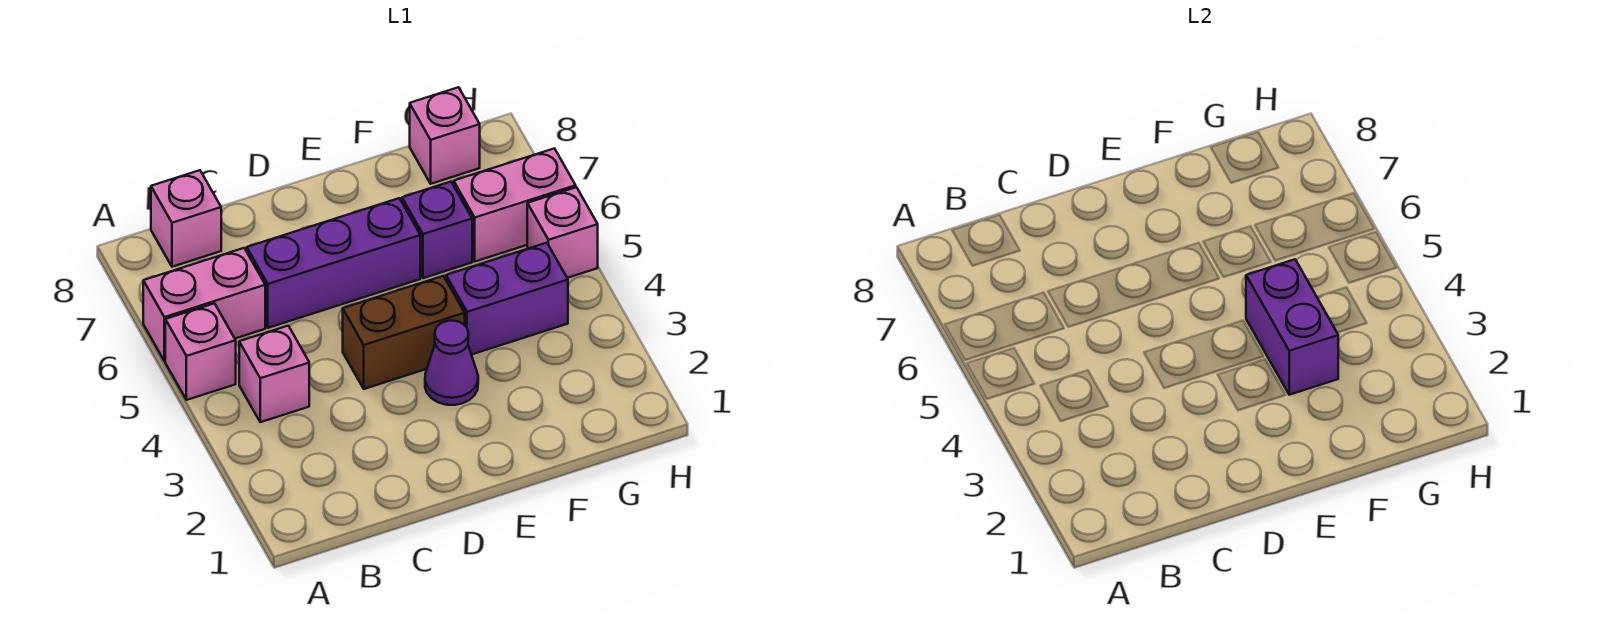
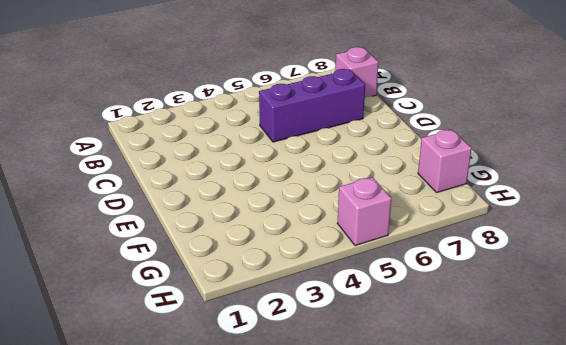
purple 1x3 brick [259,69,365,142] -> purple 1x3 brick turned to [247,198,420,328]
none -> pink 1x1 brick [165,303,236,400]
none -> pink 1x2 brick [143,248,265,361]
none -> pink 1x1 brick [239,326,309,422]

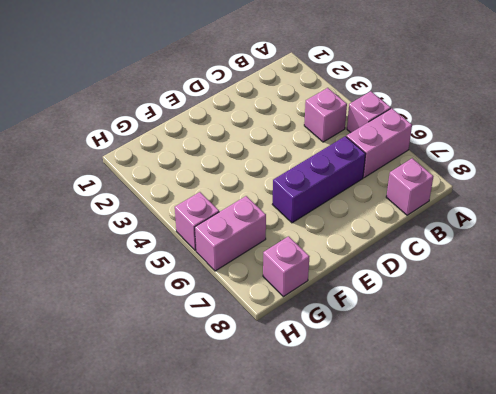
none -> brown 1x2 brick [343,276,465,389]
none -> purple 1x1 cone [425,321,478,405]
none -> purple 1x2 brick [446,243,568,355]

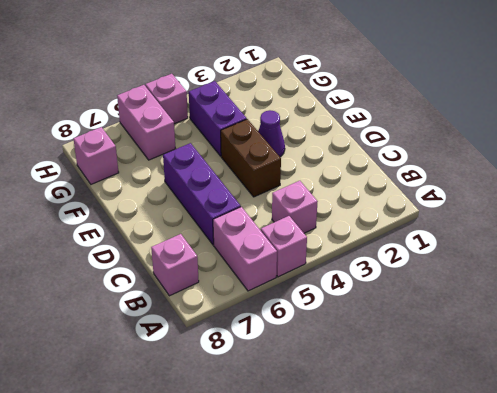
none -> purple 1x1 brick [402,182,472,278]
none -> purple 1x2 brick [1246,259,1338,395]

